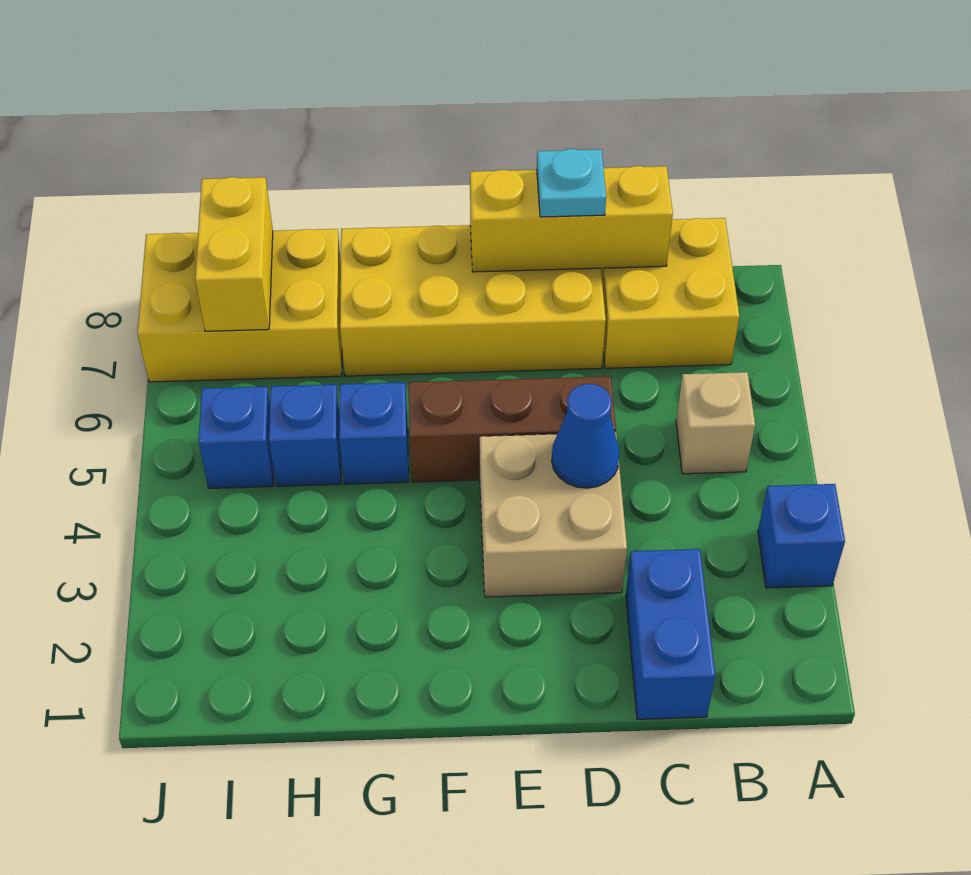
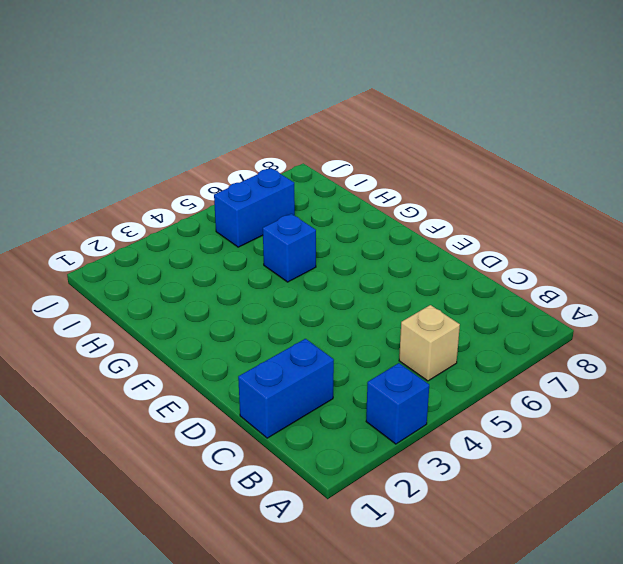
blue 1x2 brick [214,168,295,247] -> blue 1x1 brick [199,387,274,488]
none -> yellow 2x2 brick [601,218,739,368]
none -> tan 2x2 brick [480,432,627,597]
none -> brown 1x3 brick [408,376,616,482]

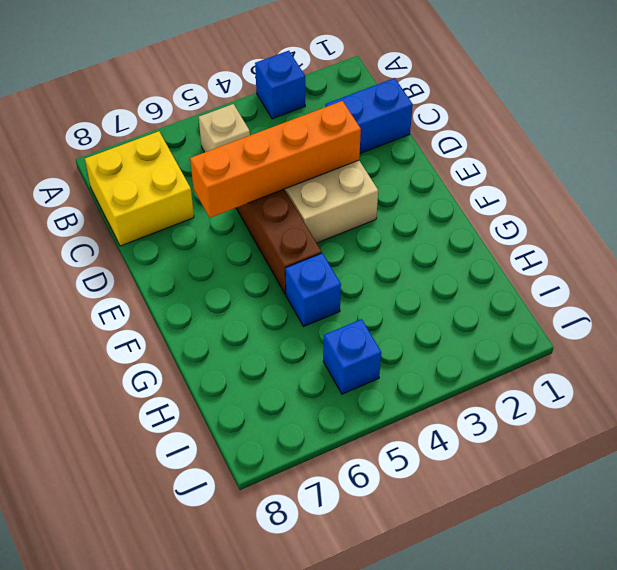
orange 1x4 brick [190,101,361,218] -> blue 1x1 cone [552,384,620,488]
none -> yellow 2x4 brick [340,225,606,376]
none -> blue 1x1 brick [269,385,341,486]
none -> yellow 2x3 brick [138,229,342,382]

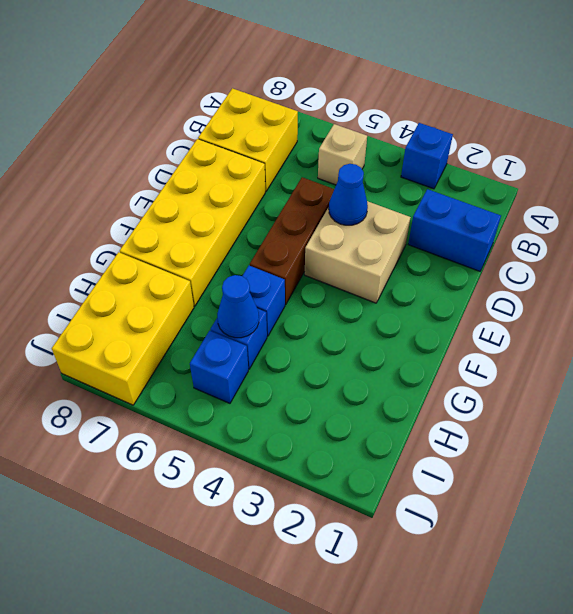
blue 1x1 cone [217,275,259,338] -> none
none -> yellow 1x3 brick [470,166,673,272]
none -> yellow 1x2 brick [195,177,273,331]
none -> cyan 1x1 plate [537,149,606,217]

